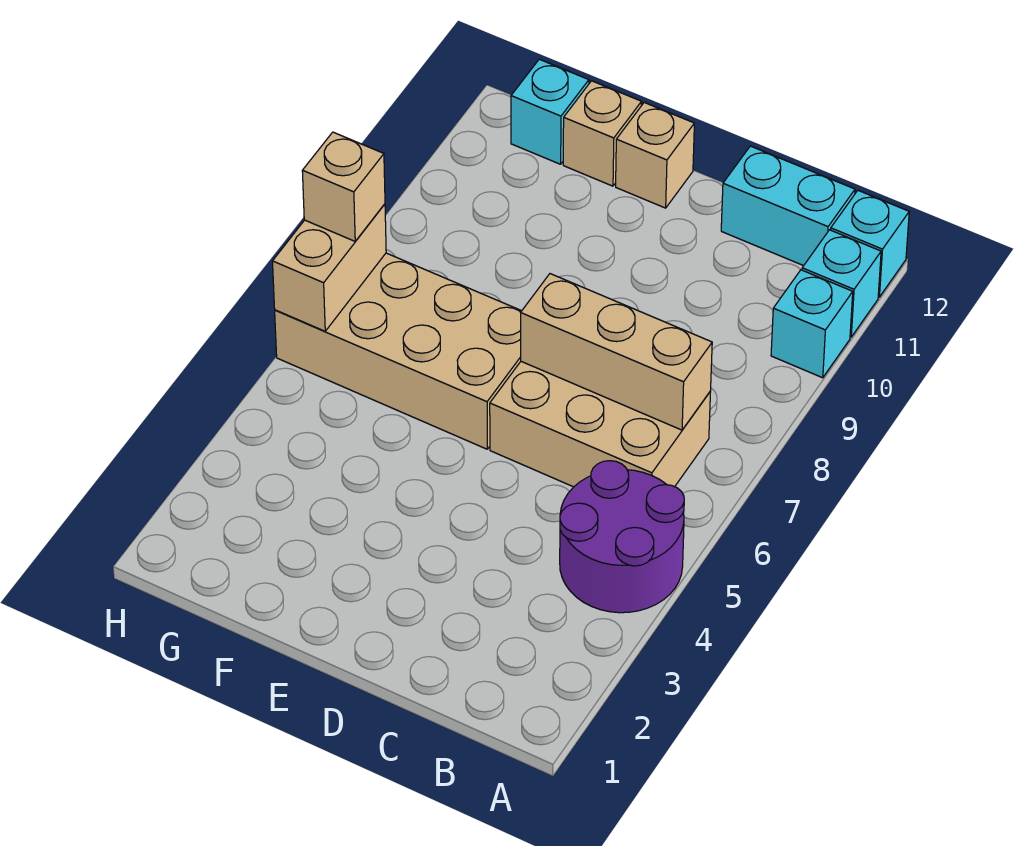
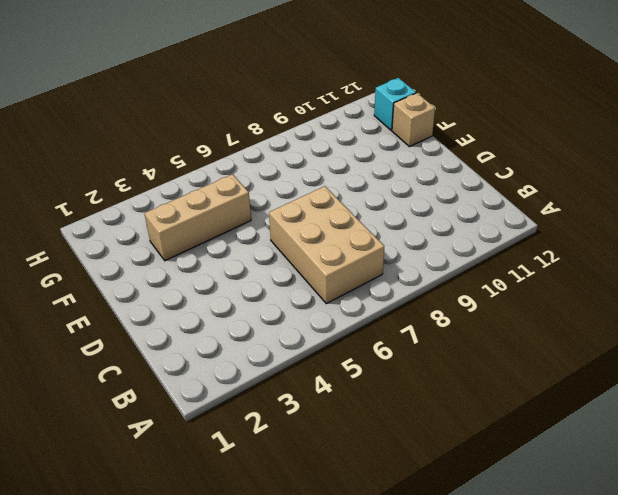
tan 1x3 brick [144,174,251,261] -> tan 1x3 brick turned to [521,274,712,430]
none -> purple 2x2 round brick [560,461,684,613]
none -> cyan 1x1 brick [771,270,853,378]
none -> cyan 1x1 brick [802,230,881,337]

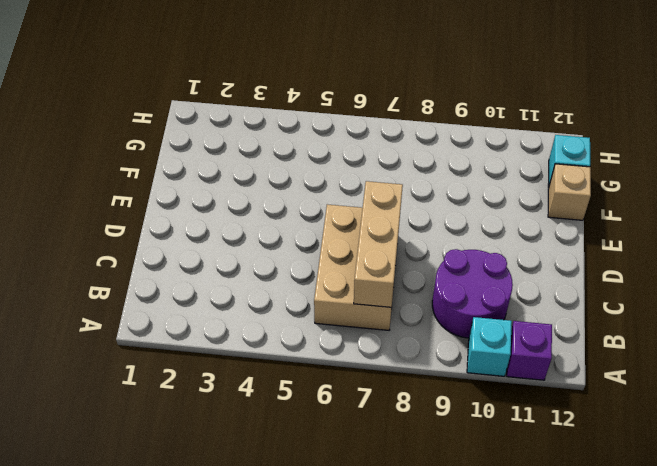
purple 1x1 brick [507,321,552,380] -> cyan 1x1 brick [802,230,881,337]
purple 2x2 round brick [432,249,513,338] -> purple 2x2 round brick moved to [560,461,684,613]
none -> cyan 1x1 brick [831,191,909,297]
none -> cyan 1x2 brick [721,146,855,266]
none -> tan 2x4 brick [275,253,521,449]

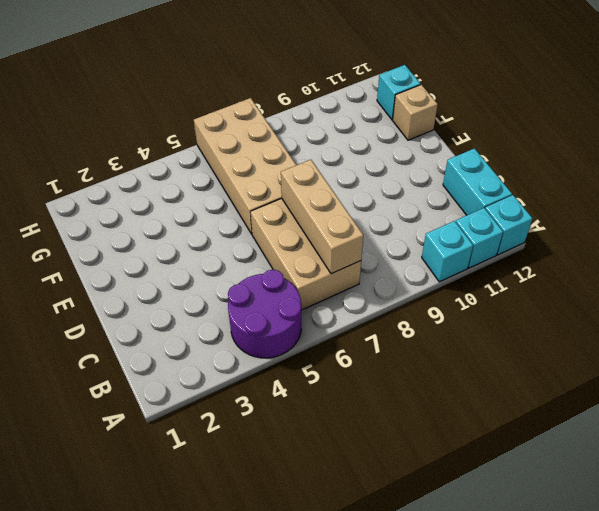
none -> tan 1x1 brick [616,103,694,208]
none -> tan 1x2 brick [272,204,386,331]
none -> tan 1x1 brick [302,132,385,241]

